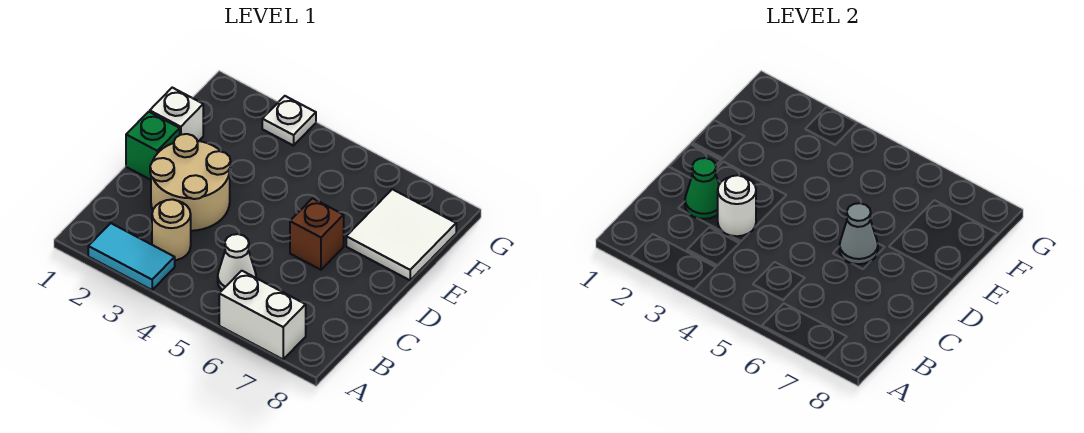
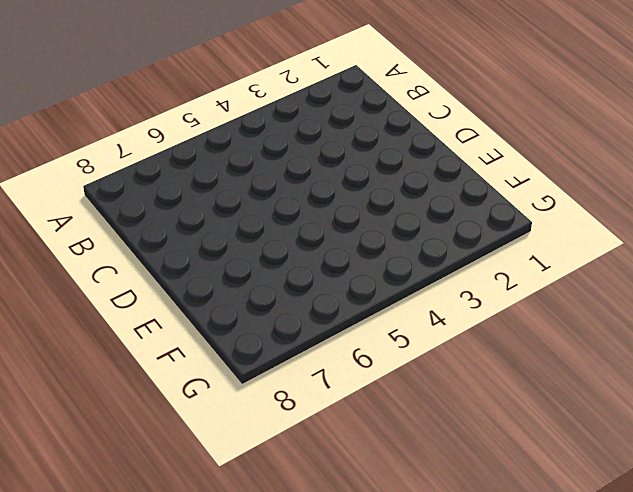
none -> cyan 1x2 tile [88,223,175,290]
none -> white 1x2 brick [219,271,306,359]
none -> tan 1x1 round brick [152,199,191,260]

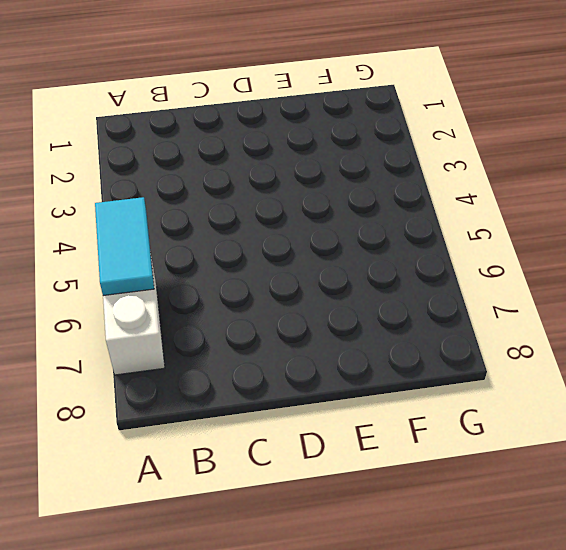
cyan 1x2 tile [95,197,154,296] -> cyan 1x2 tile moved to [88,223,175,290]
none -> tan 1x1 round brick [152,199,191,260]
none -> white 1x1 cone [218,234,256,290]
none -> tan 2x2 round brick [150,134,231,231]

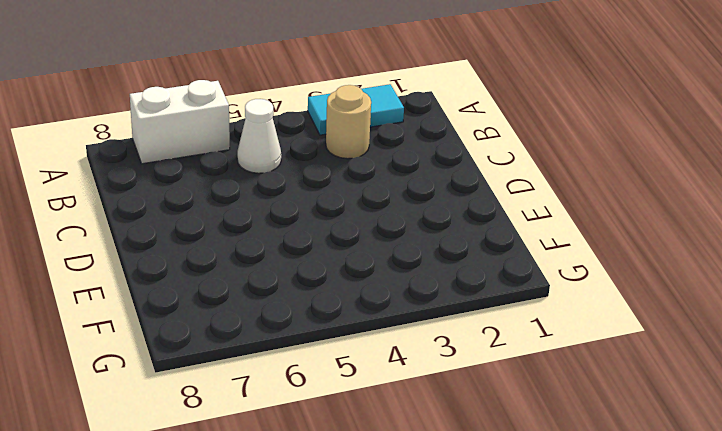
none -> tan 2x2 round brick [150,134,231,231]
none -> green 1x1 brick [126,112,180,180]
none -> brown 1x1 brick [290,198,344,270]

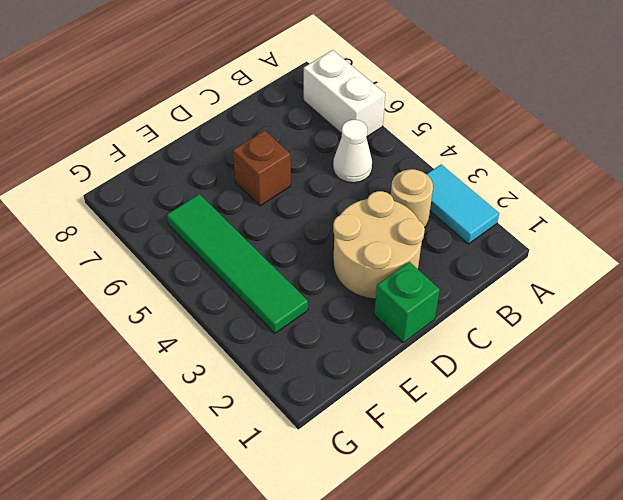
green 1x4 tile [167,194,308,333] -> none
none -> white 1x1 brick [150,88,203,141]
none -> white 2x2 tile [346,189,456,280]
none -> white 1x1 plate [262,96,316,146]

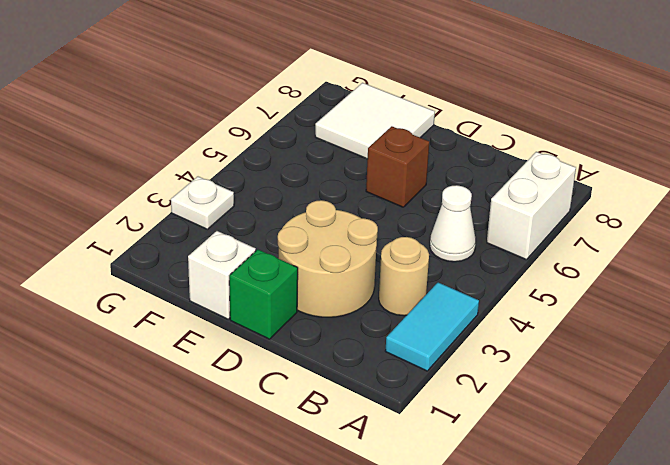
none -> green 1x1 cone [685,158,719,219]
none -> white 1x1 round brick [718,175,756,236]
none -> grey 1x1 cone [840,203,878,264]

